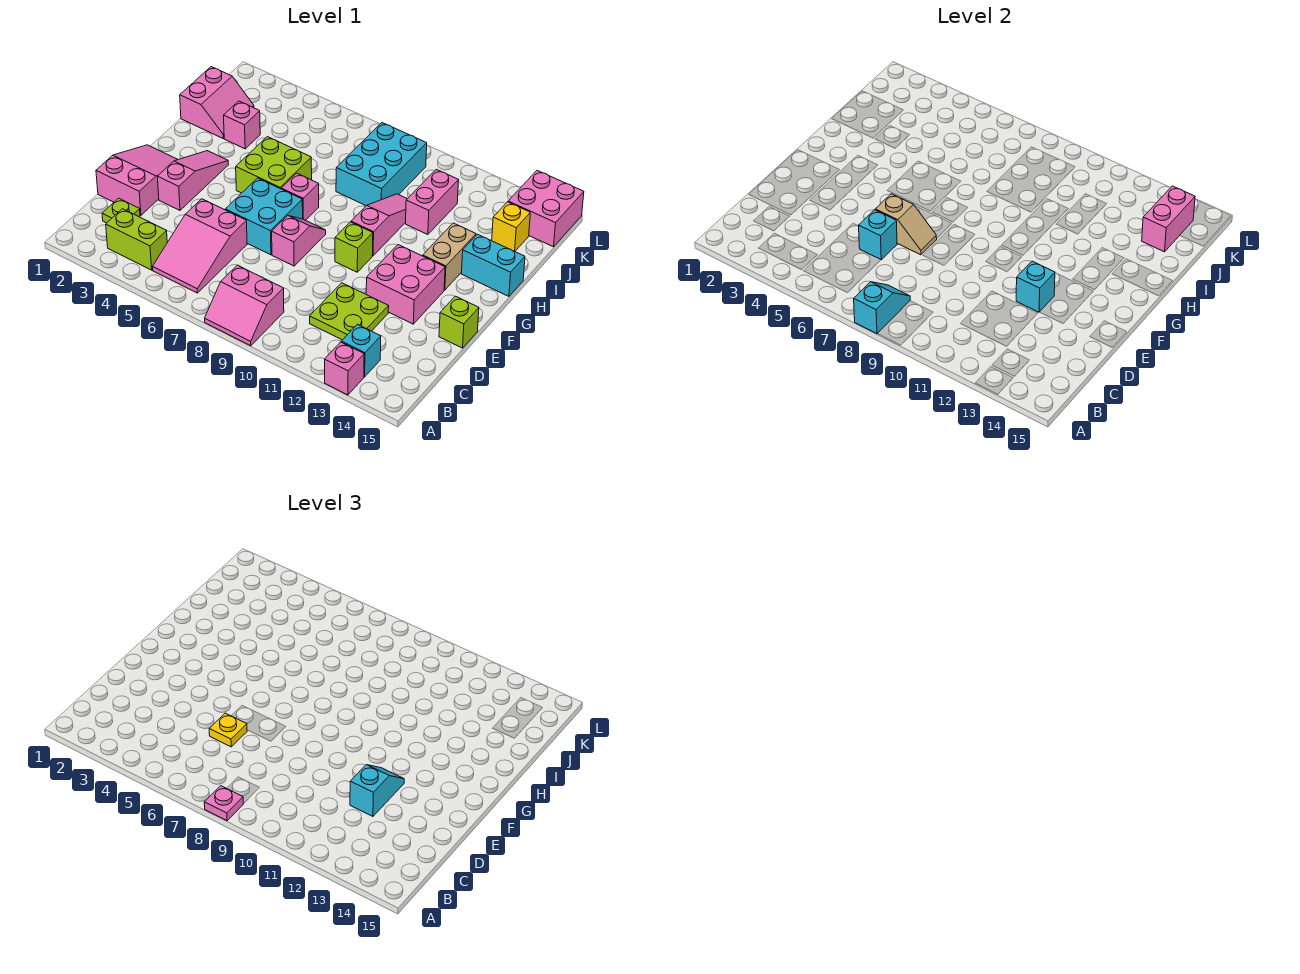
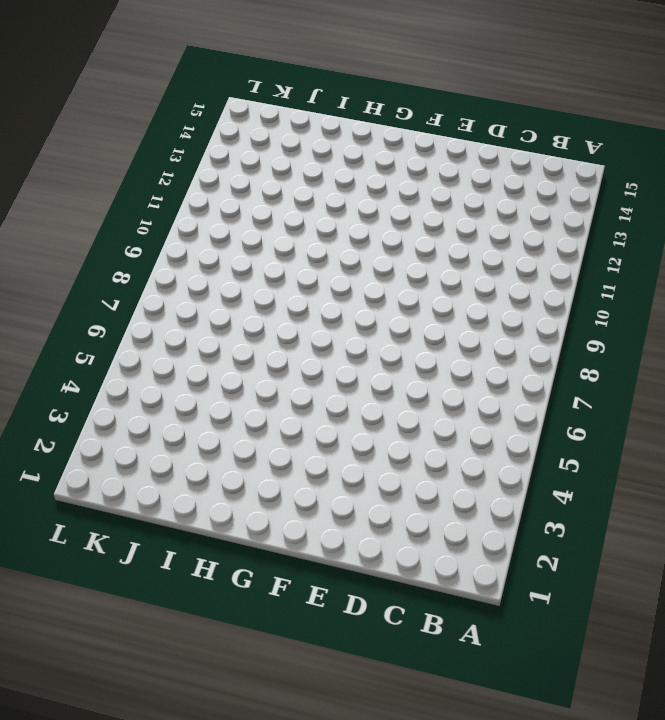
none -> pink 2x2 slope [205,265,284,346]
none -> pink 1x1 brick [325,342,364,395]
none -> lime 1x2 brick [106,209,167,270]
none -> pink 2x3 slope [153,199,247,293]

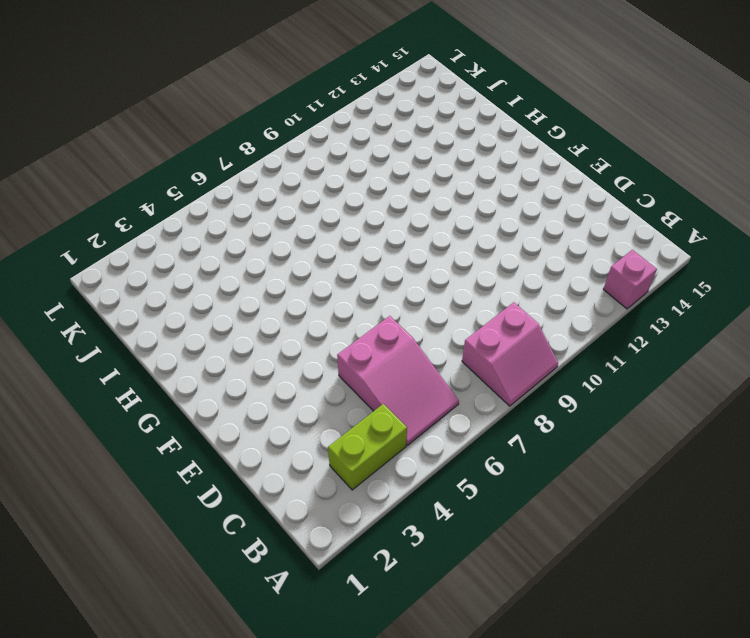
none -> cyan 1x1 brick [341,324,381,377]
none -> lime 1x1 plate [102,198,140,223]
none -> lime 2x2 plate [310,283,389,340]
none -> pink 2x3 slope [96,145,178,215]

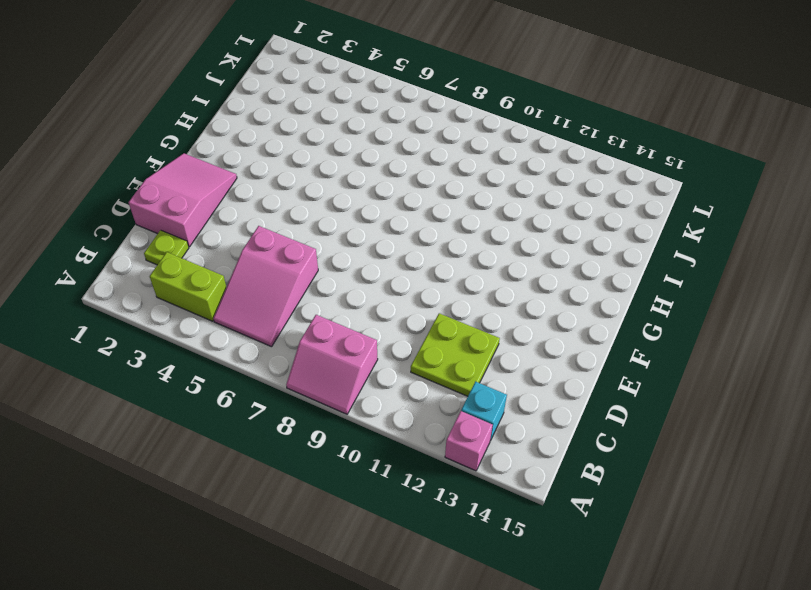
none -> pink 1x3 slope [157,151,229,210]
none -> cyan 2x2 brick [225,178,303,255]
none -> pink 1x2 slope [272,216,326,266]
none -> pink 2x2 brick [366,245,445,324]

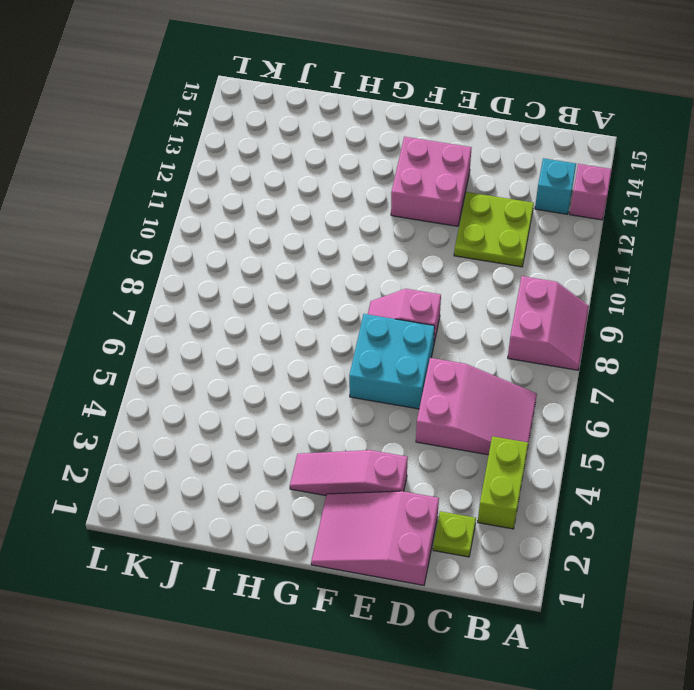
none -> lime 1x1 brick [439,296,479,348]
none -> lime 1x1 brick [335,222,373,272]
none -> lime 2x2 brick [236,137,312,193]
none -> pink 1x1 brick [281,173,319,220]

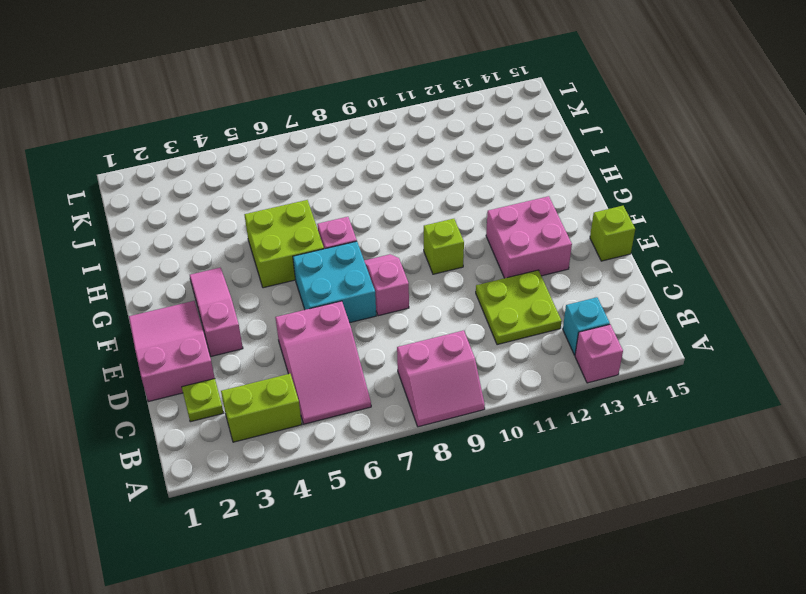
none -> pink 1x3 slope [351,194,407,256]
none -> tan 1x2 brick [423,223,476,290]
none -> cyan 1x2 brick [461,234,525,296]
none -> pink 2x2 slope [180,67,254,138]

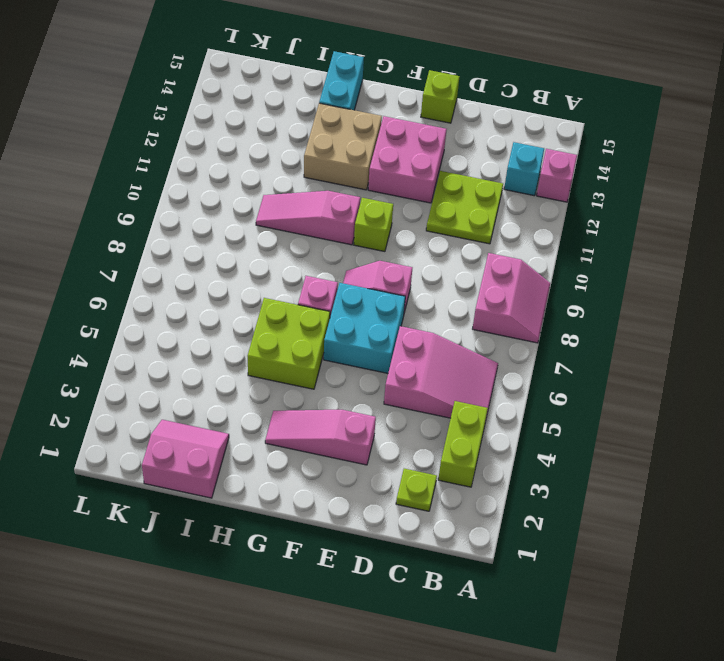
tan 2x2 brick [304,103,382,190] -> tan 1x2 brick [423,223,476,290]
none -> pink 2x3 slope [96,145,178,215]
none -> pink 1x1 brick [224,101,260,149]
none -> cyan 2x3 brick [336,123,427,205]
none -> pink 1x2 brick [406,169,459,235]

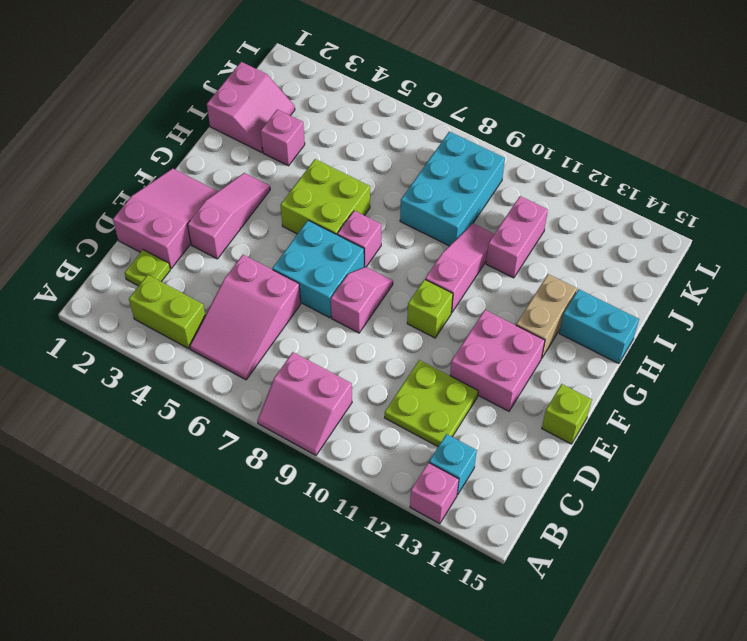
none -> yellow 1x1 brick [492,202,530,251]
none -> pink 2x2 brick [508,171,584,247]
none -> cyan 1x2 slope [854,282,910,334]
none -> cyan 1x1 brick [859,210,897,260]

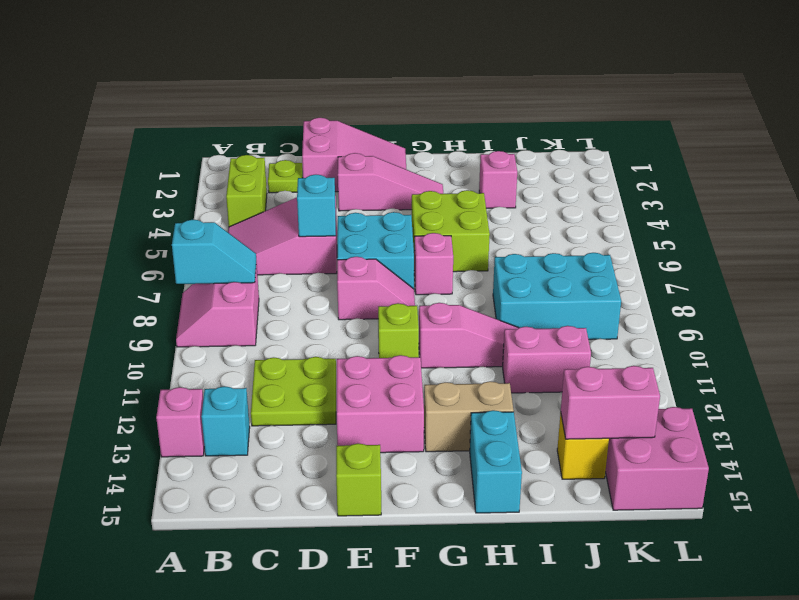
none -> pink 2x2 slope [180,67,254,138]
none -> tan 1x2 slope [875,194,937,255]
none -> cyan 1x1 brick [1016,261,1055,312]
none -> pink 1x1 plate [204,786,243,821]

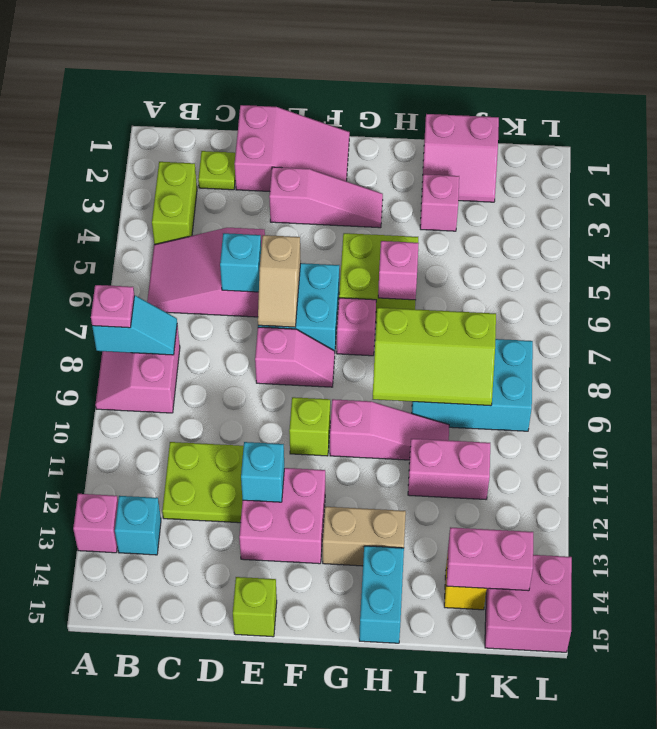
pink 1x1 brick [378,241,419,300] -> none
lime 2x3 slope [373,308,496,406] -> none
none -> yellow 1x1 plate [209,713,247,747]
none -> cyan 1x2 slope [350,765,404,816]

